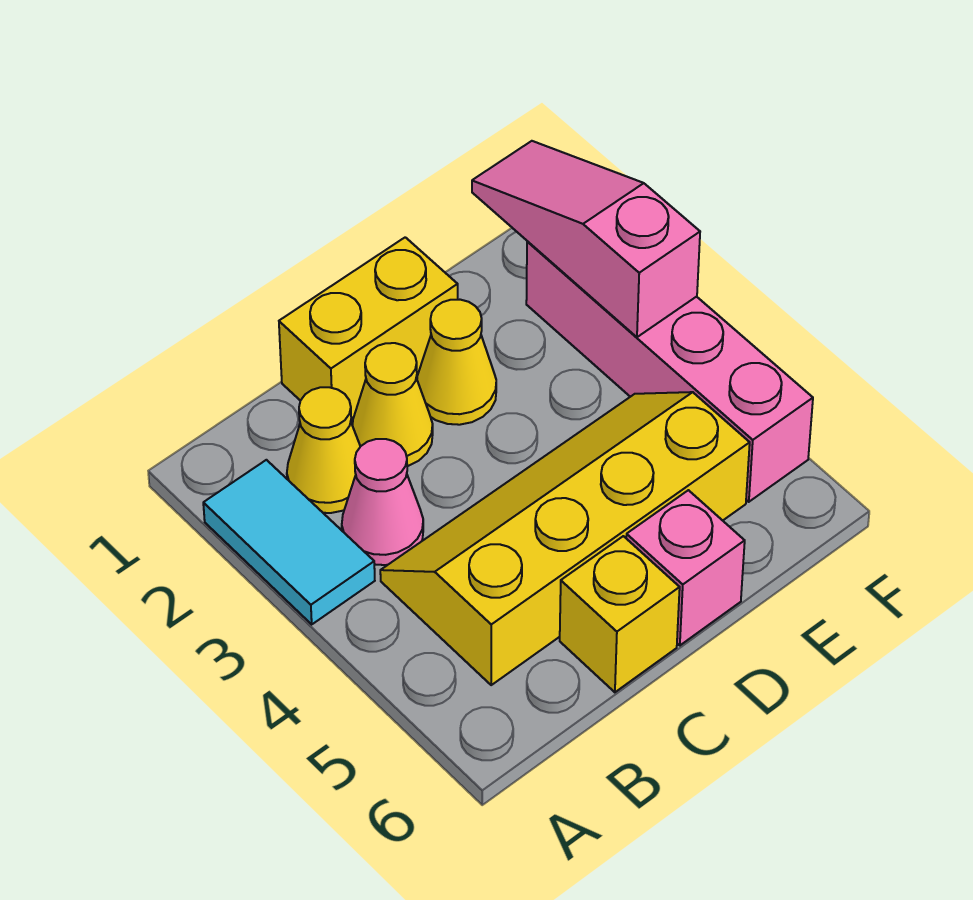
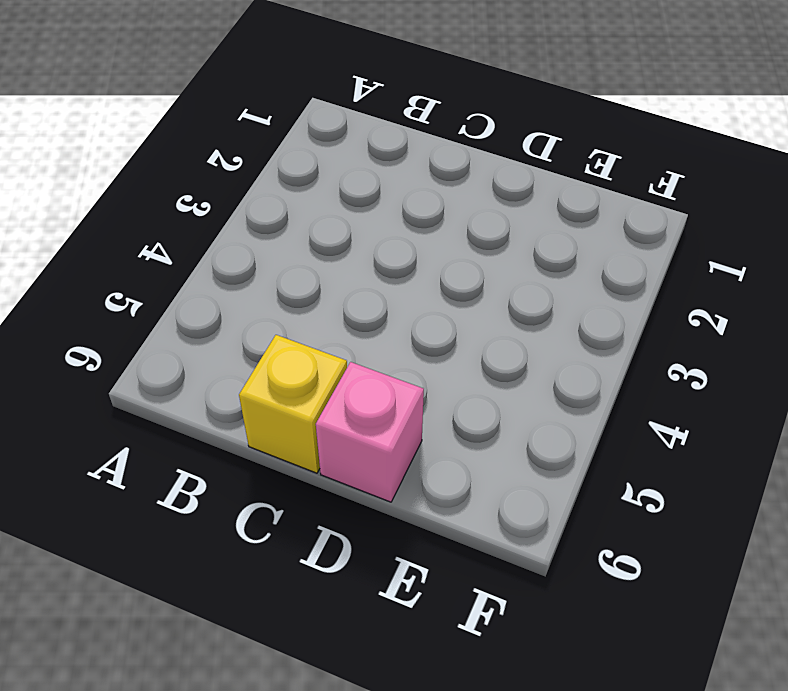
none -> cyan 1x2 tile [203,460,375,624]
none -> yellow 1x1 cone [287,387,360,513]

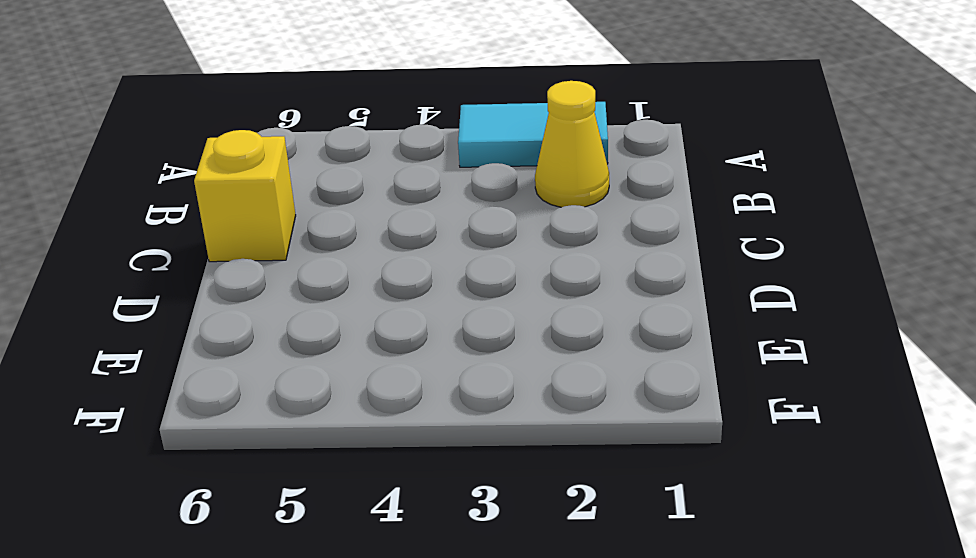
none -> pink 1x1 cone [342,439,423,565]
none -> yellow 2x4 slope [380,392,750,685]

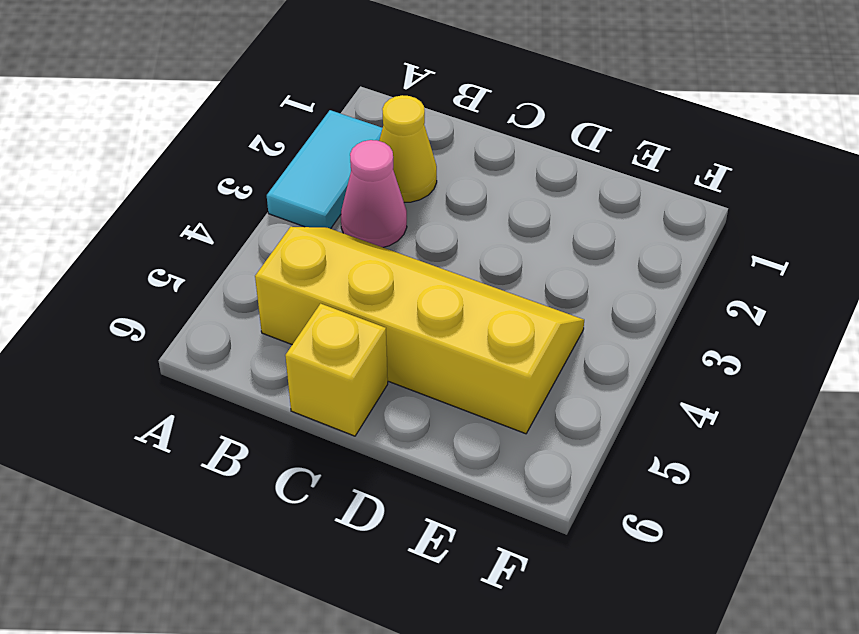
none -> yellow 1x2 brick [279,237,458,419]
none -> yellow 1x1 cone [352,343,433,466]

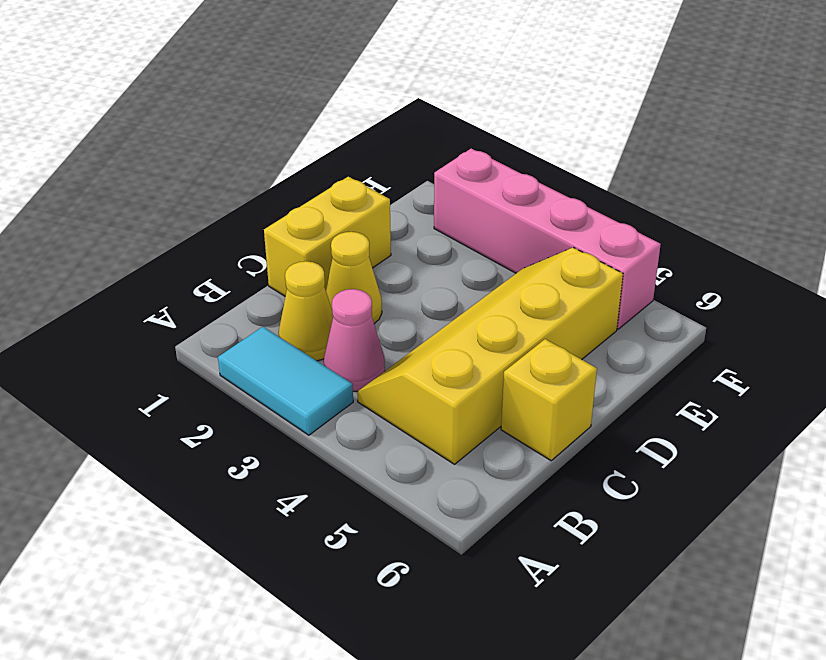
none -> yellow 1x1 cone [417,300,496,425]
none -> pink 1x1 brick [626,490,745,645]

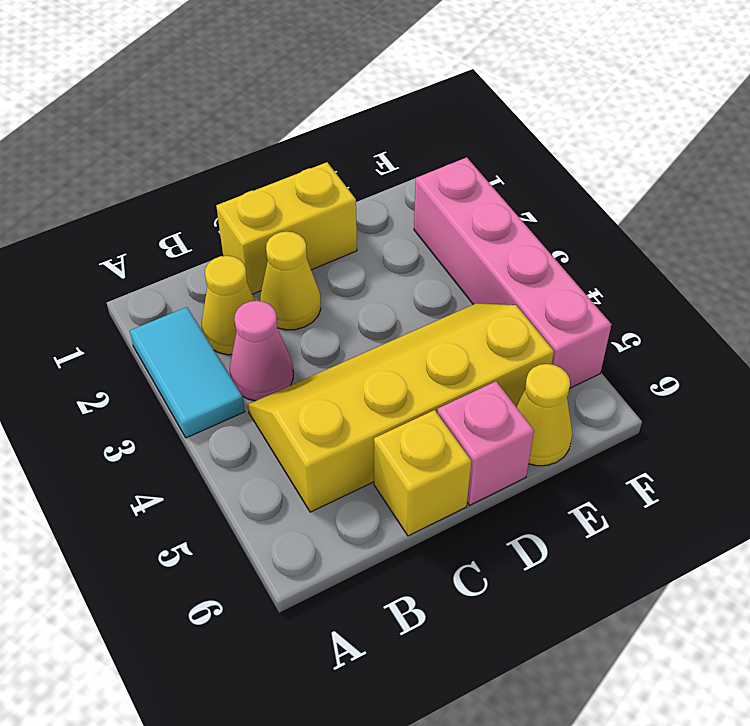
yellow 1x1 cone [516,364,573,466] -> yellow 1x1 cone moved to [417,300,496,425]
none -> pink 1x3 slope [472,141,700,337]

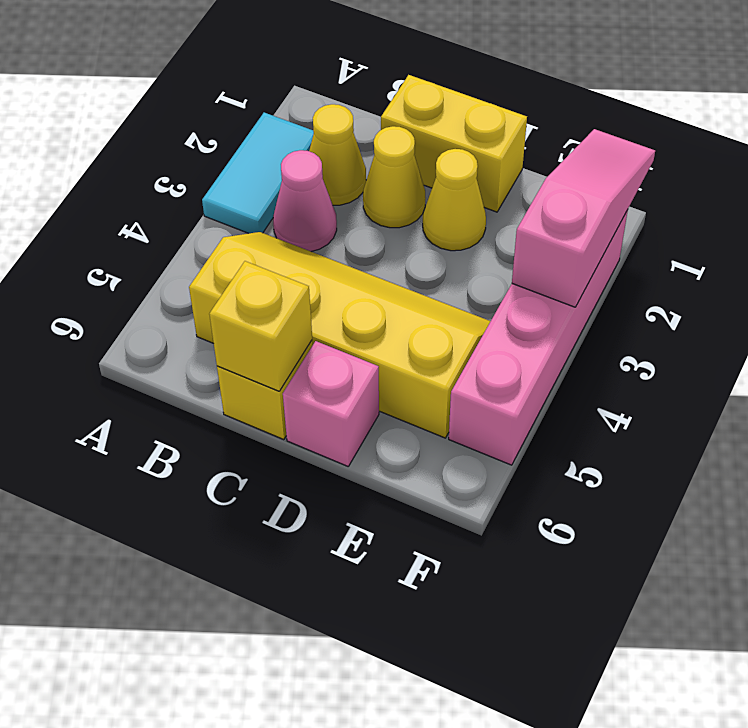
yellow 1x1 brick [209,261,312,391] -> none

